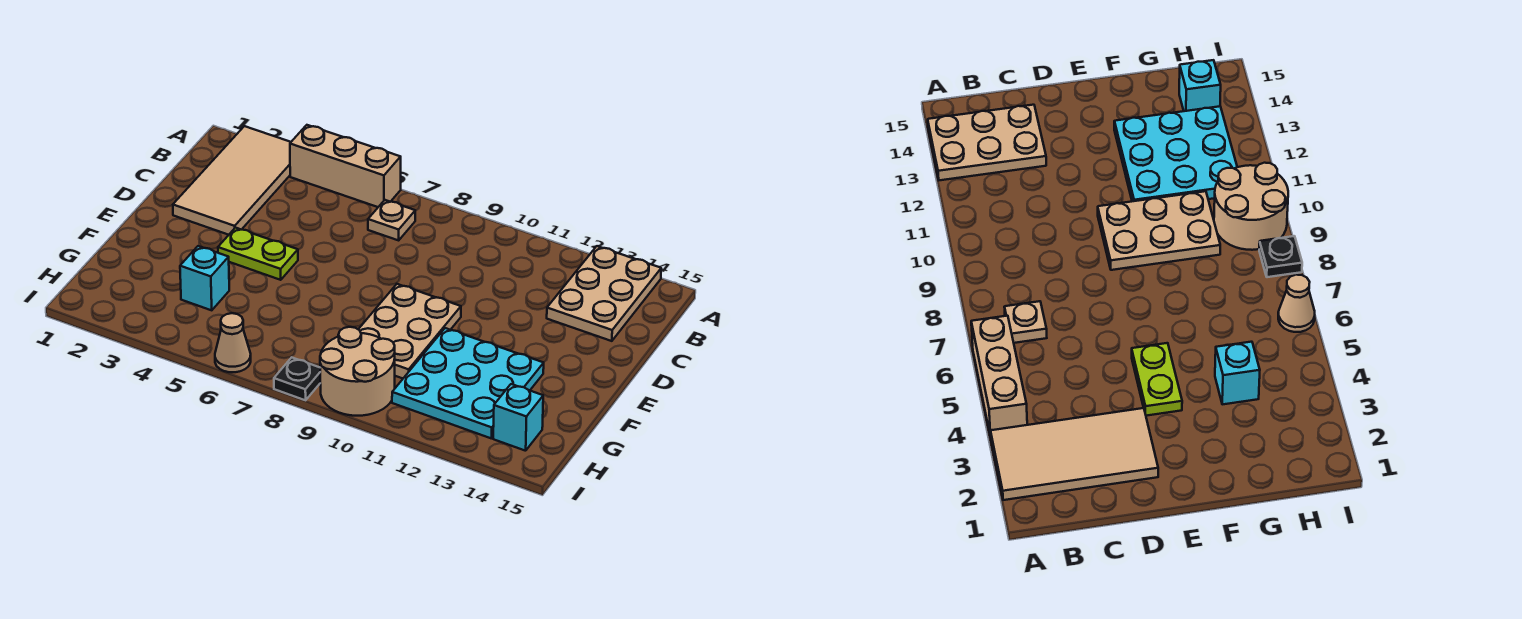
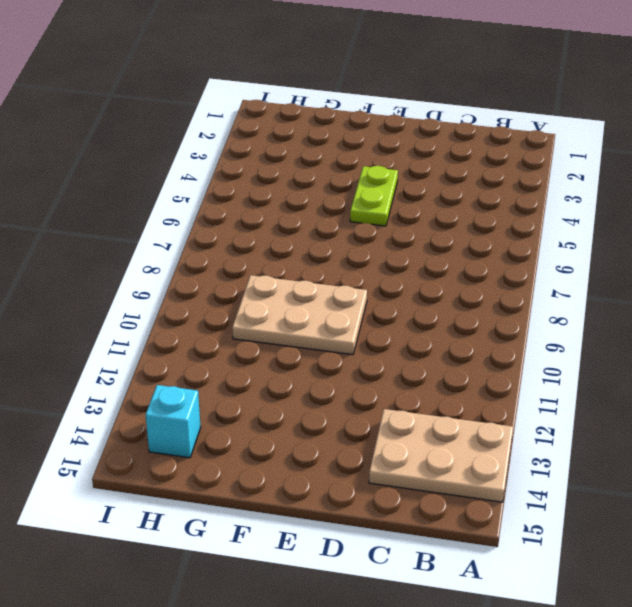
none -> tan 2x4 tile [173,126,291,235]
none -> tan 1x3 brick [290,125,401,207]
none -> tan 1x1 plate [368,200,415,240]

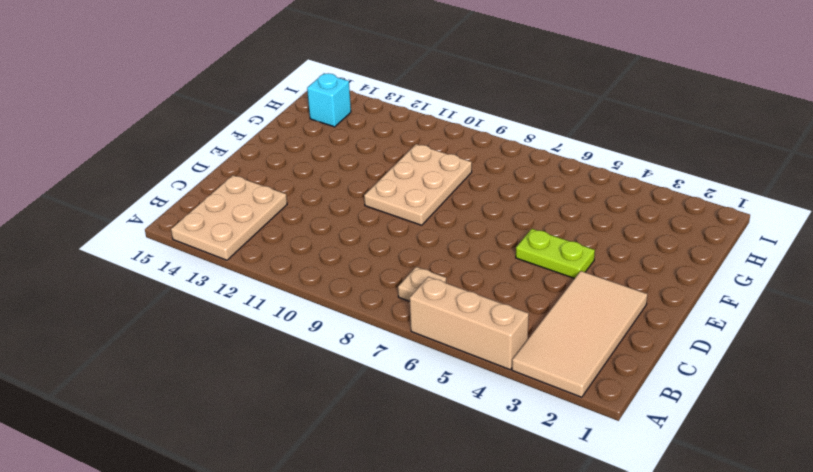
none -> cyan 3x3 plate [392,328,544,439]
none -> cyan 1x1 brick [180,246,229,310]
none -> tan 2x2 round brick [320,327,395,416]

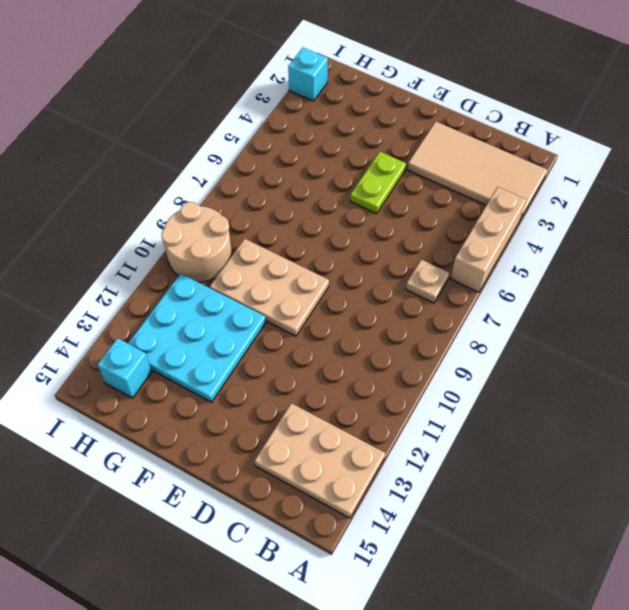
cyan 1x1 brick [288,48,328,101] -> cyan 1x1 brick moved to [180,246,229,310]
none -> tan 1x1 cone [215,313,251,372]
none -> black 1x1 plate [274,358,320,400]

